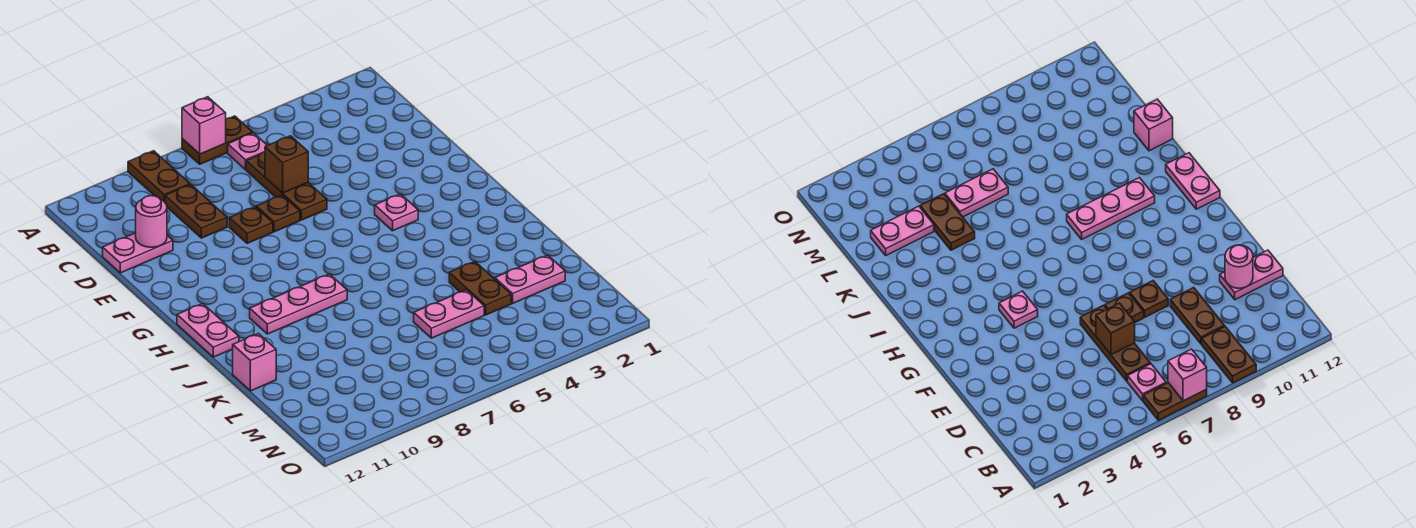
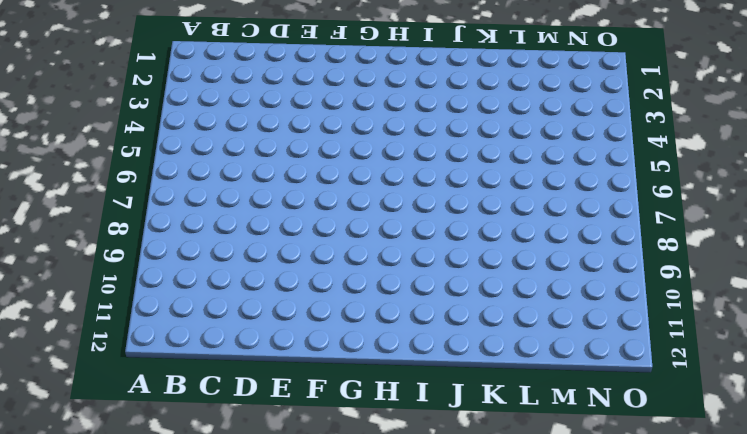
none -> brown 1x2 plate [182,116,253,164]
none -> brown 1x2 plate [128,151,190,202]
none -> pink 1x1 plate [228,133,267,170]

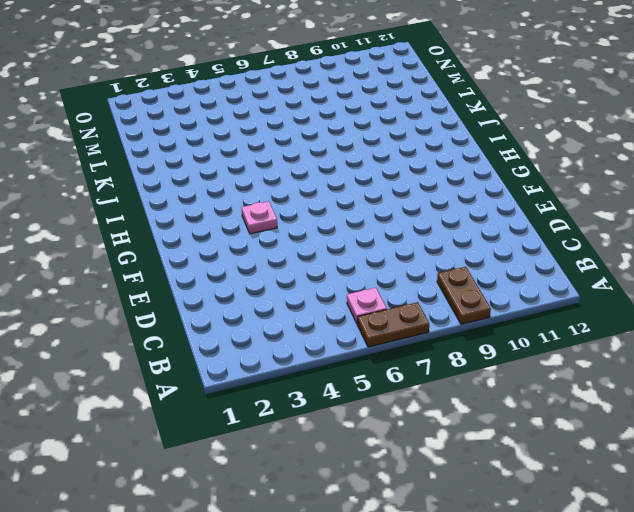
none -> brown 1x3 plate [246,152,327,220]
none -> brown 1x2 plate [165,185,227,238]
none -> pink 1x2 plate [103,233,173,273]

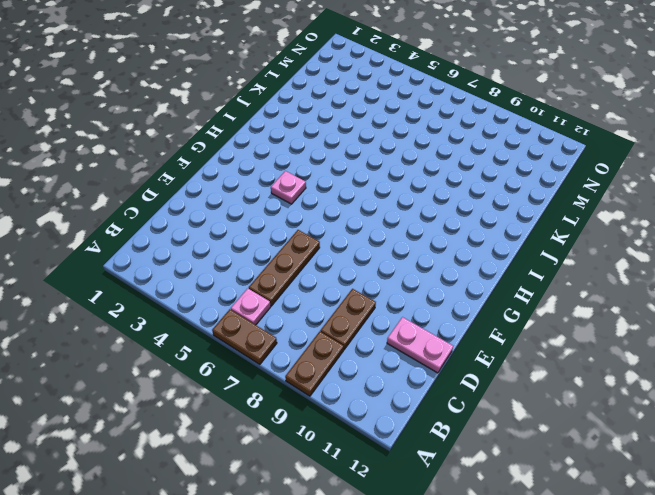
none -> brown 1x1 plate [256,195,300,232]
none -> brown 1x1 plate [229,207,273,243]
none -> pink 1x2 plate [177,304,239,357]

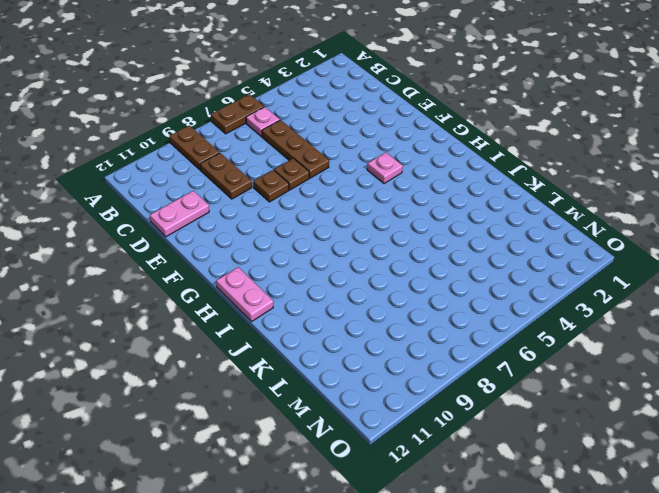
none -> pink 1x3 plate [250,274,347,334]
none -> brown 1x2 plate [449,262,511,315]
none -> pink 1x1 brick [233,334,276,391]

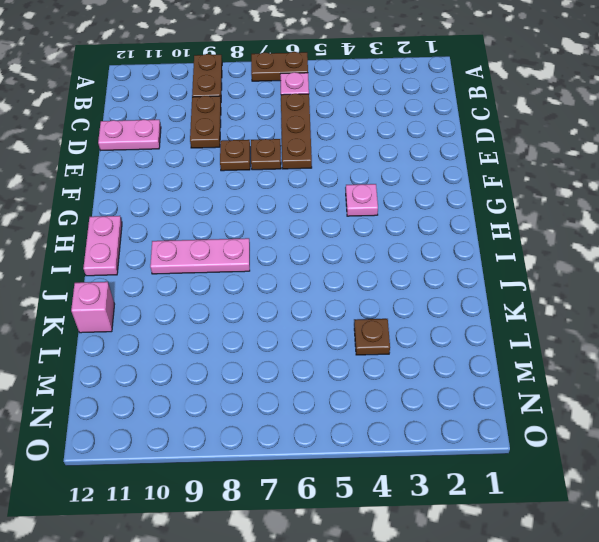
brown 1x1 plate [354,319,390,355] -> brown 1x2 plate [449,262,511,315]
none -> pink 1x2 plate [495,255,565,303]
none -> pink 1x2 plate [414,290,484,338]
none -> pink 1x1 brick [182,97,226,154]

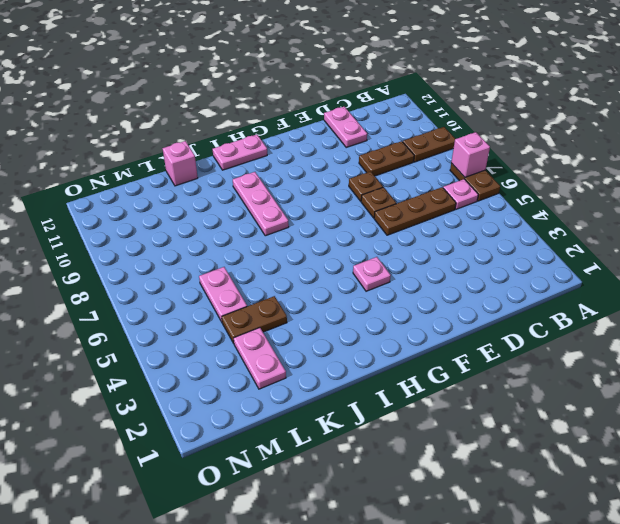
none -> brown 1x1 brick [265,136,308,193]
none -> pink 1x1 round brick [136,196,167,247]

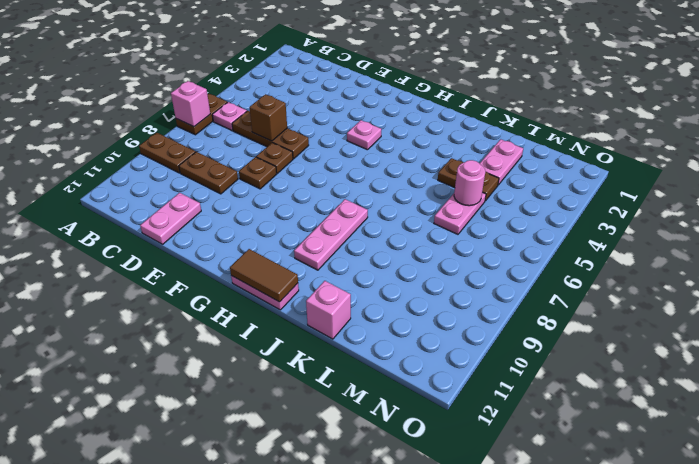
brown 1x2 tile [230,249,298,302] -> none
pink 1x1 round brick [454,160,485,206] -> pink 1x1 round brick moved to [136,196,167,247]

